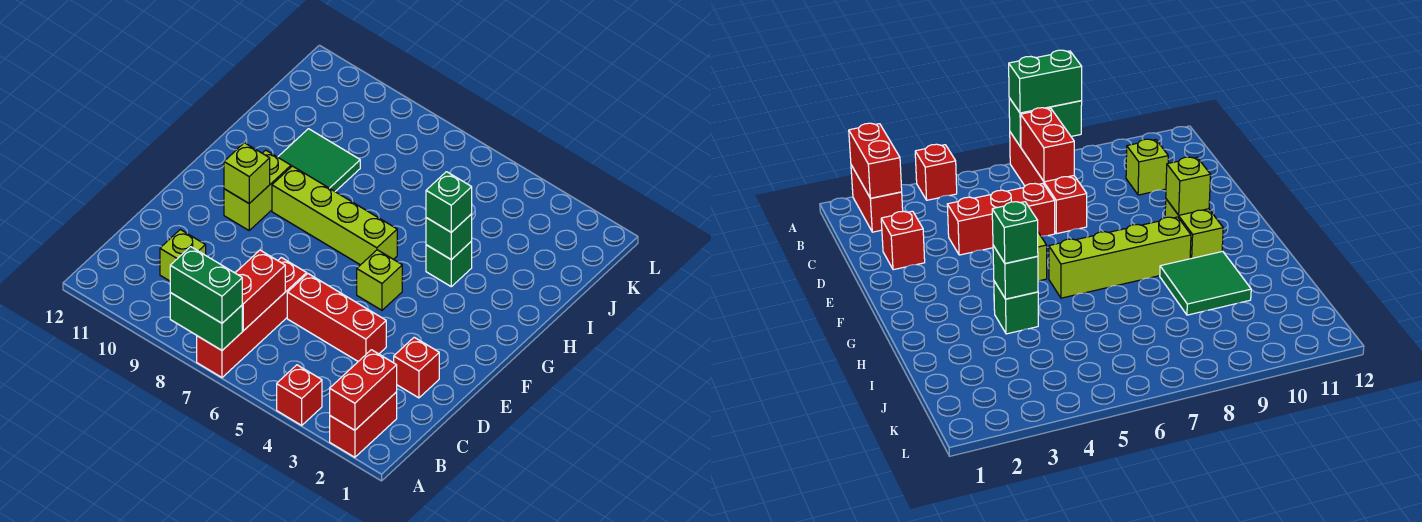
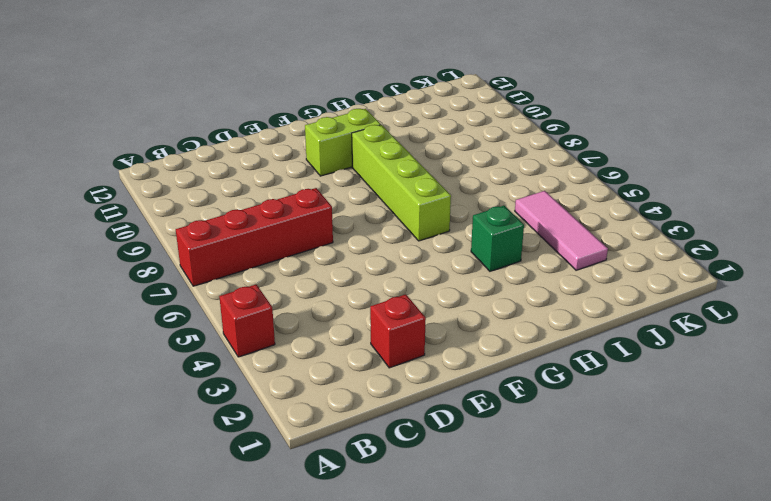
pink 1x3 tile [515,191,608,270] -> none
none -> red 1x2 brick [330,392,397,457]
none -> lime 1x1 brick [160,230,206,281]
none -> red 1x3 brick [287,274,386,361]

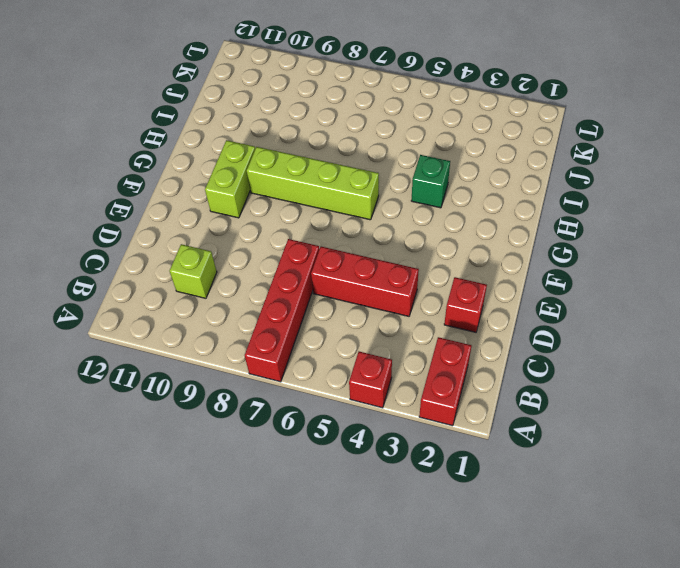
none -> lime 1x1 brick [357,250,402,310]
none -> green 2x2 tile [278,129,360,191]
none -> red 1x2 brick [330,350,397,430]

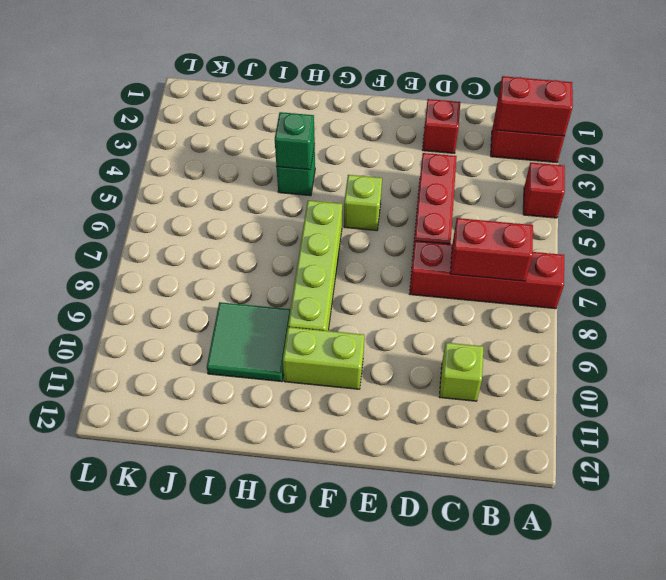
none -> green 1x2 brick [170,293,242,350]
none -> lime 1x1 brick [224,143,270,203]
none -> green 1x2 brick [170,247,242,323]

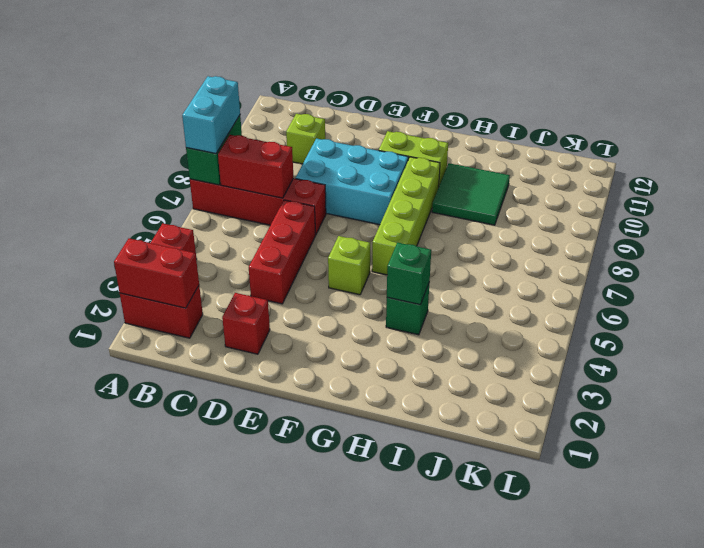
cyan 1x2 brick [182,76,240,154] -> green 1x2 brick [170,247,242,323]
cyan 2x3 brick [296,139,408,225] -> none
none -> lime 1x1 brick [224,143,270,203]
none -> green 1x1 brick [426,172,472,232]

